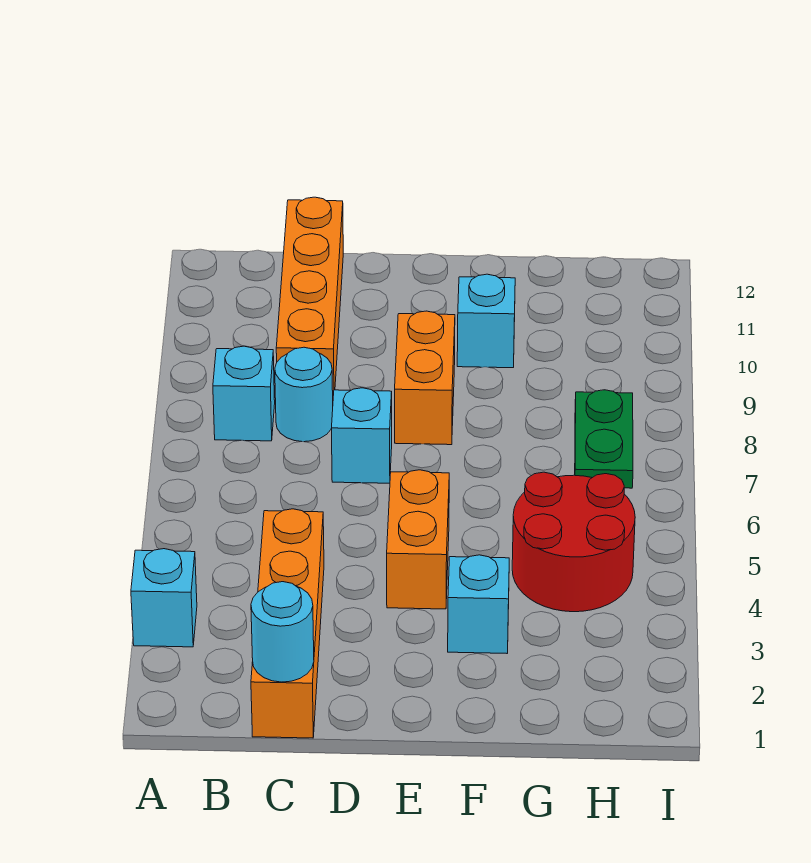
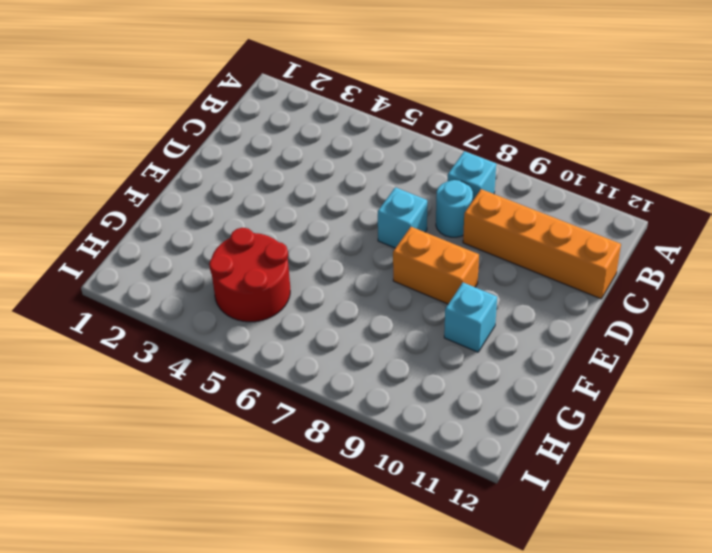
none -> cyan 1x1 brick [131,549,197,647]
none -> orange 1x4 brick [251,509,324,738]
none -> orange 1x2 brick [387,470,449,609]

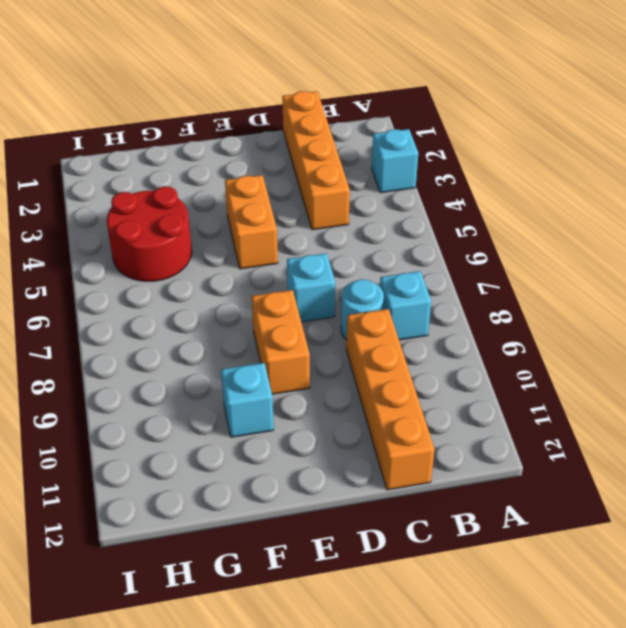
none -> cyan 1x1 brick [448,555,509,653]
none -> green 1x2 plate [575,390,633,488]
none -> cyan 1x1 round brick [251,582,314,682]

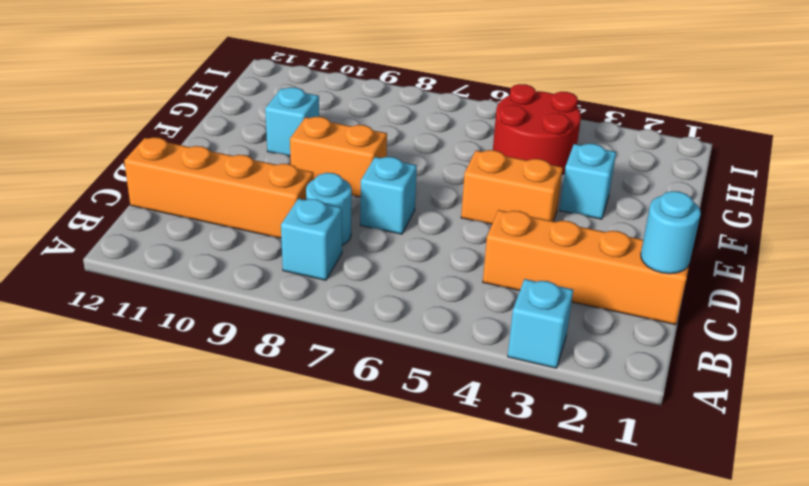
none -> green 1x2 plate [575,390,633,488]

